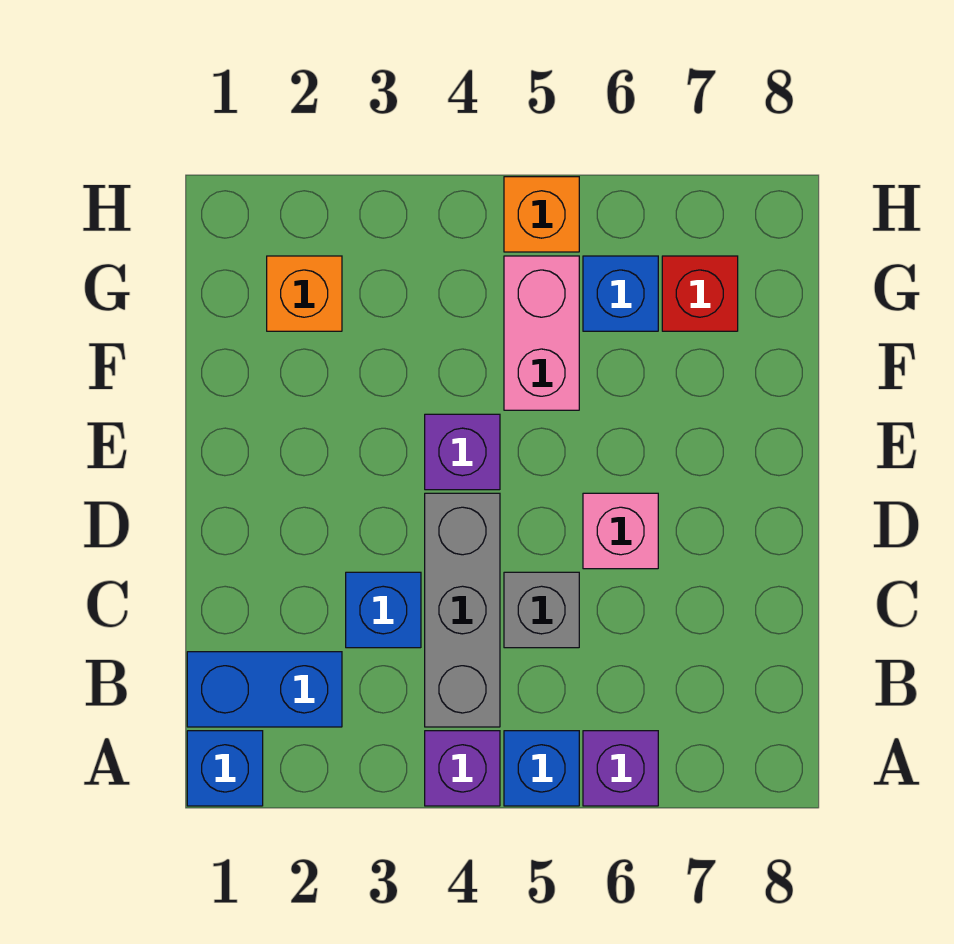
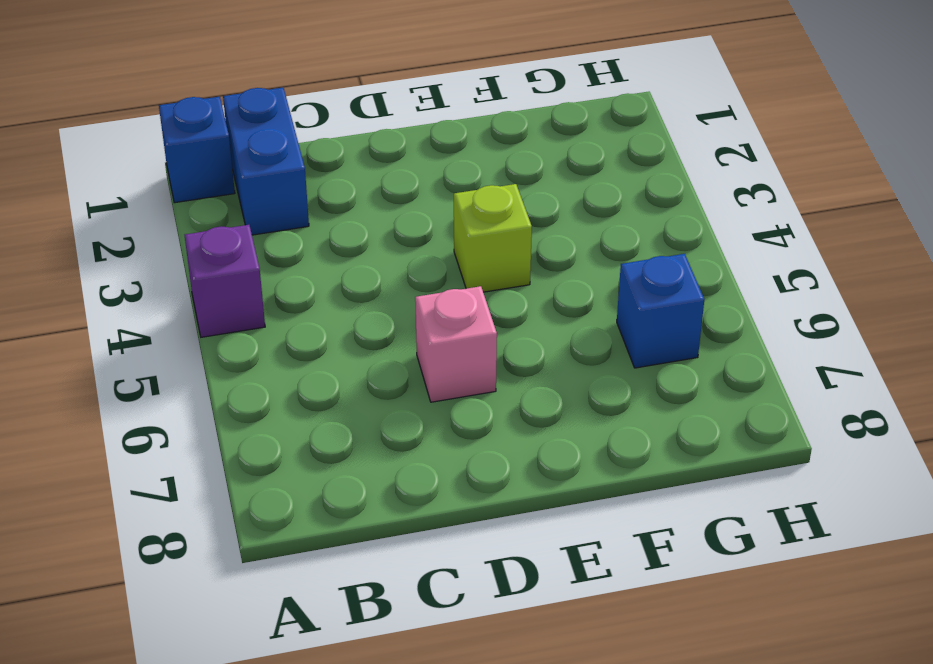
lime 1x1 brick [454,184,532,292] -> purple 1x1 brick [425,414,500,490]
none -> blue 1x1 brick [504,731,579,806]
none -> purple 1x1 brick [583,731,658,806]
none -> grey 1x3 brick [425,493,500,727]

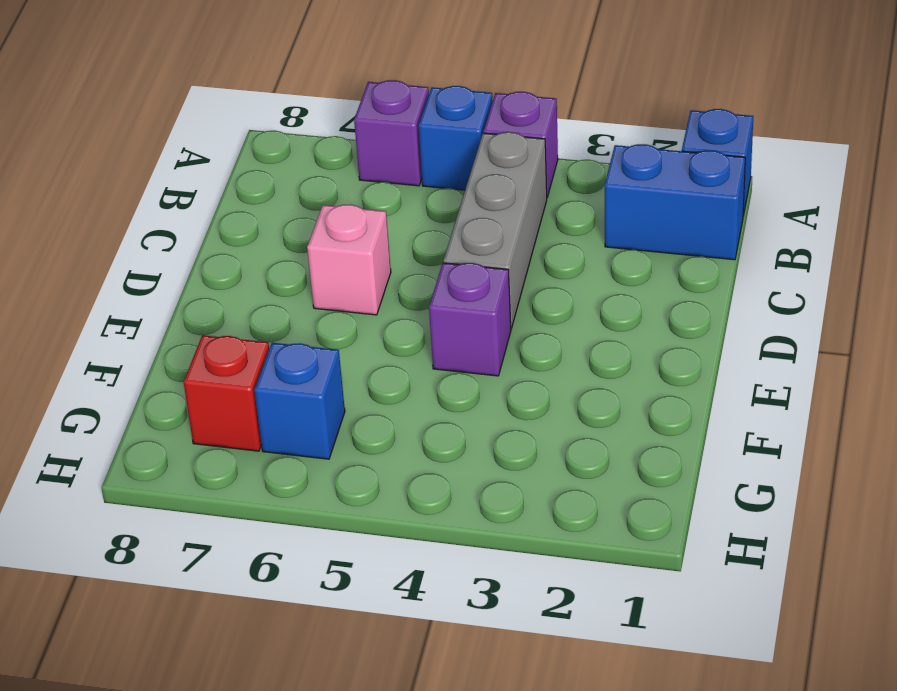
none -> blue 1x1 brick [346,572,421,648]
none -> grey 1x1 brick [504,572,579,648]
none -> pink 1x2 brick [504,256,579,410]

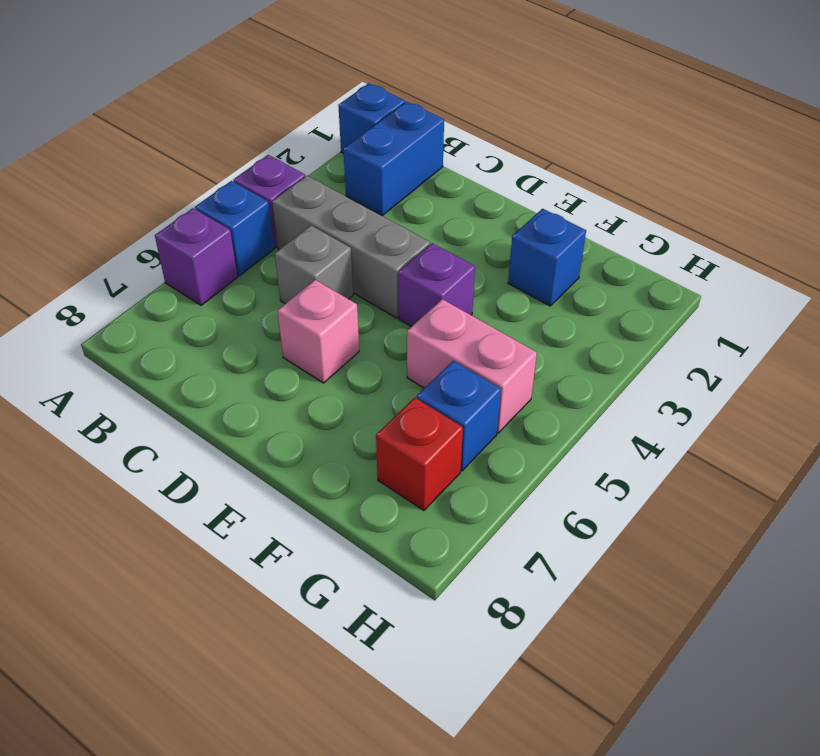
blue 1x1 brick [508,209,586,306] -> blue 1x1 brick moved to [346,572,421,648]
none -> orange 1x1 brick [267,256,342,331]
none -> orange 1x1 brick [504,177,579,252]

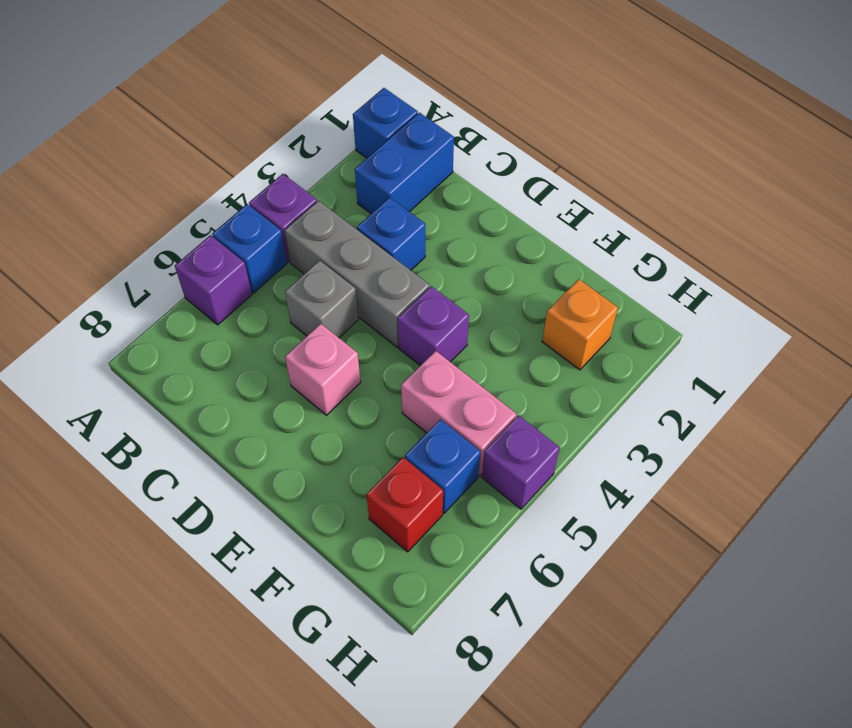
purple 1x1 brick [482,415,560,509] -> orange 1x1 brick [504,177,579,252]

